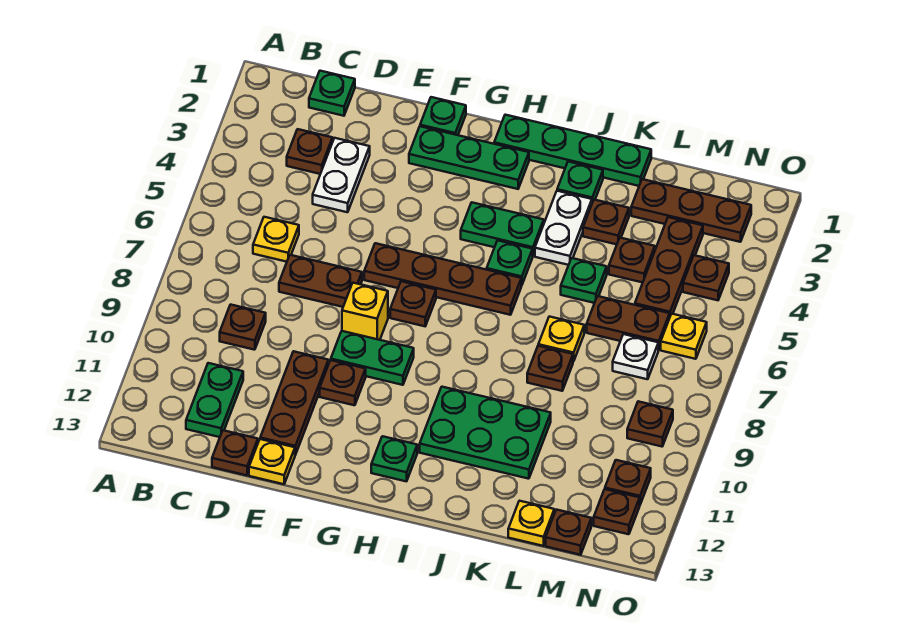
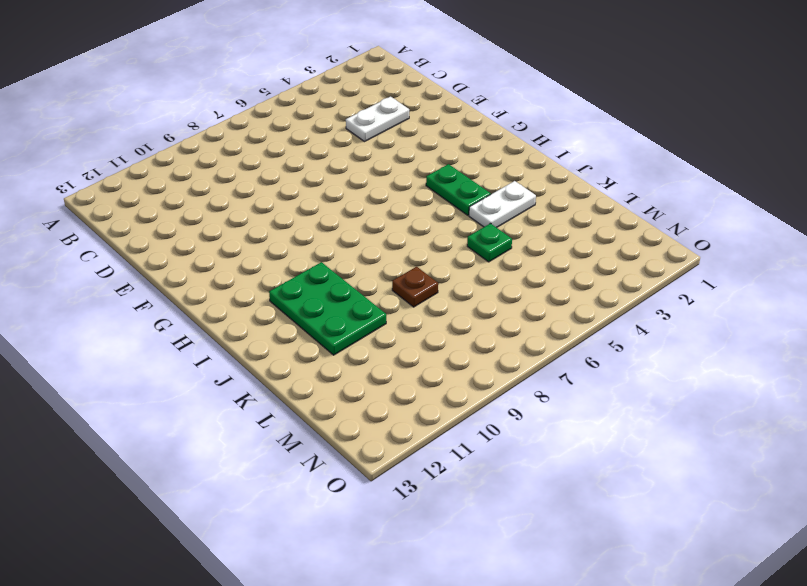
none -> green 1x1 plate [309,71,355,116]
none -> brown 1x1 plate [287,129,333,174]
none -> yellow 1x1 plate [253,217,299,262]
none -> brown 1x1 plate [220,305,266,350]

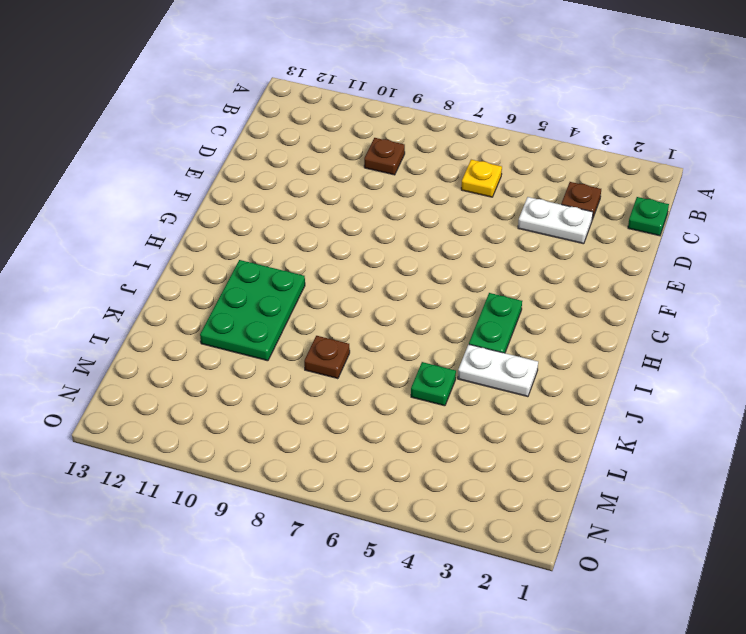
none -> green 1x2 plate [186,363,243,437]
none -> brown 1x2 plate [279,255,362,307]
none -> brown 1x1 plate [212,430,258,475]
none -> brown 1x3 plate [260,351,328,455]

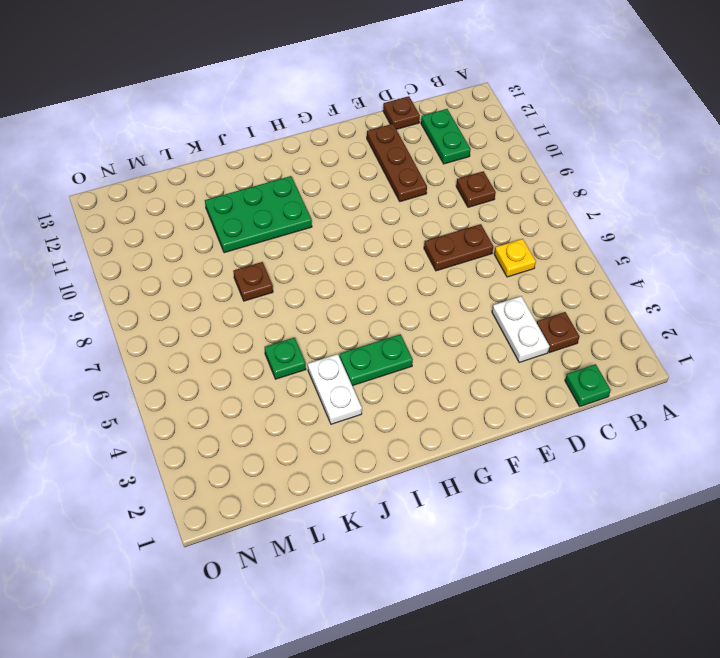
none -> yellow 1x1 plate [249,439,295,484]
none -> green 1x1 plate [420,97,466,135]
none -> green 1x3 plate [409,126,529,189]
none -> brown 1x4 plate [364,243,521,315]

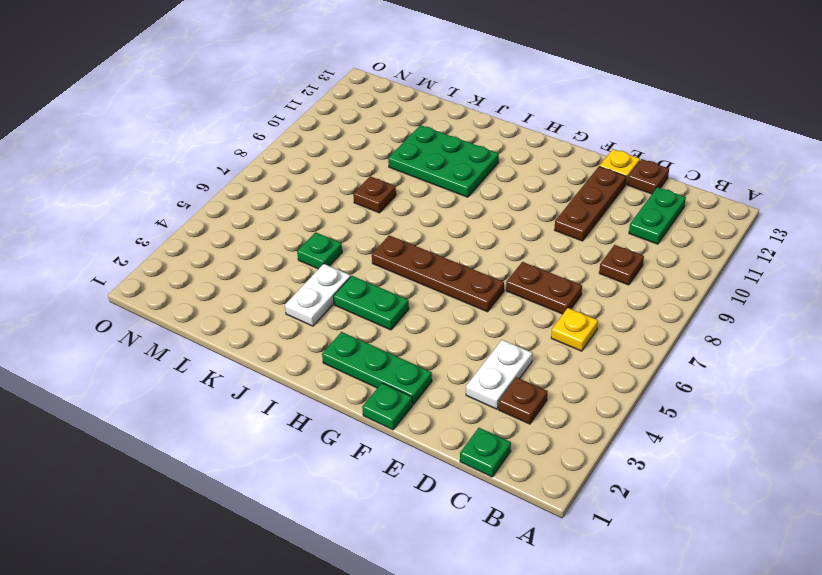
none -> yellow 1x1 brick [342,283,388,340]
none -> green 1x2 plate [331,331,414,385]
none -> brown 1x1 plate [320,360,366,405]
none -> brown 1x1 plate [390,281,436,326]

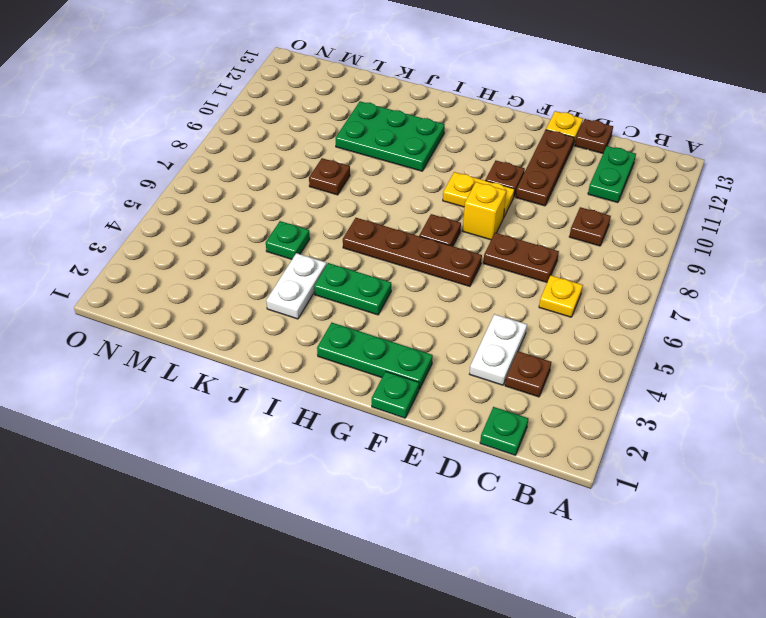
yellow 1x2 plate [443,172,515,218] -> green 1x2 plate [331,331,414,385]
none -> green 1x4 plate [494,115,651,186]
none -> green 1x1 plate [371,436,417,481]
none -> green 1x1 plate [487,240,533,286]
none -> green 1x1 plate [557,162,603,202]

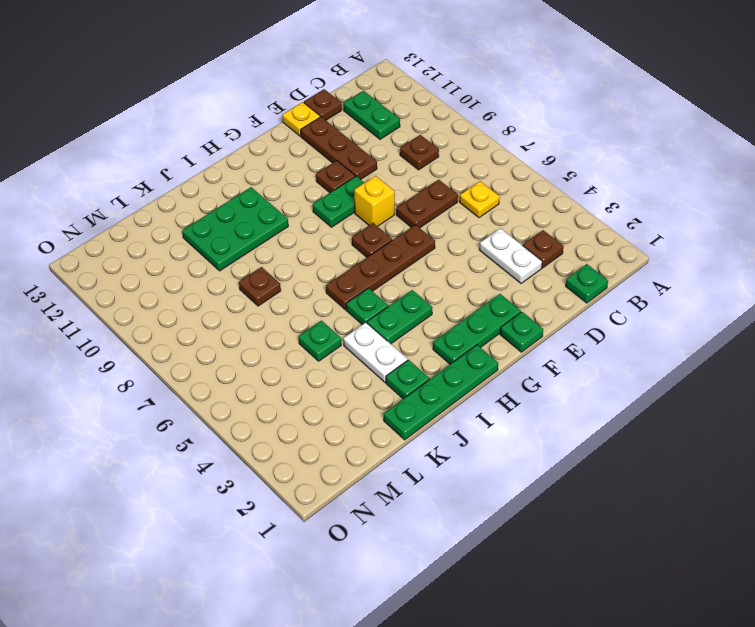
none -> green 1x1 plate [371,436,417,481]
none -> brown 1x1 plate [583,200,629,244]
none -> yellow 1x1 plate [538,317,584,362]
none -> brown 1x3 plate [631,179,751,242]

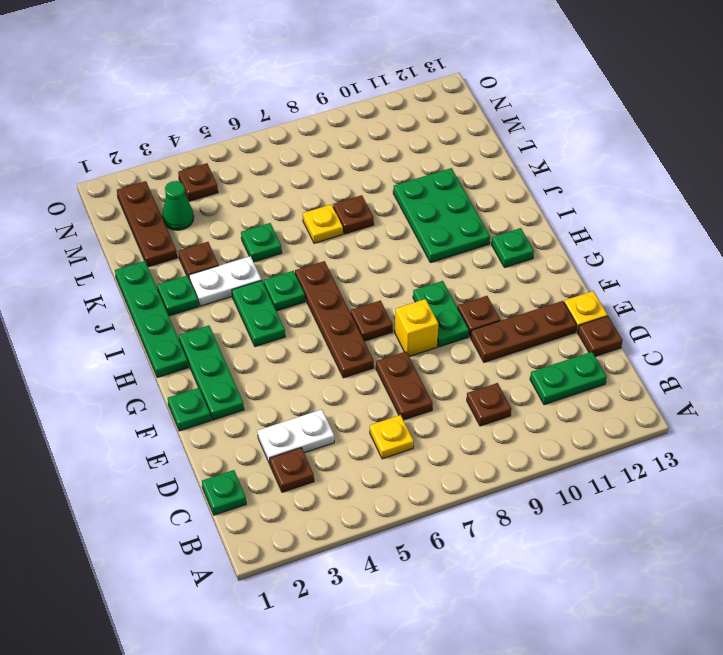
green 1x1 cone [162,181,194,230] -> brown 1x3 plate [635,217,703,316]
none -> brown 1x1 plate [609,238,655,283]
none -> brown 1x2 plate [587,296,670,350]
none -> yellow 1x1 plate [508,501,554,546]
none -> white 1x1 plate [613,334,658,379]

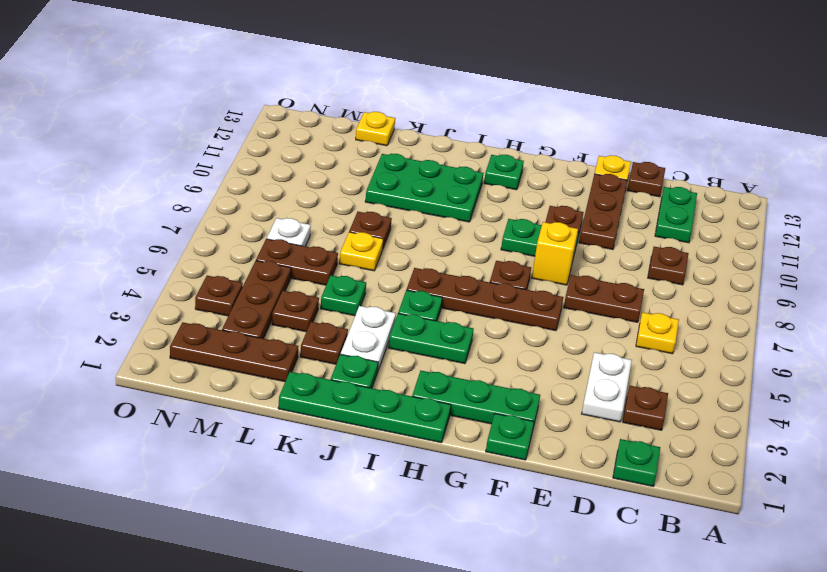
none -> brown 1x1 plate [546,510,591,555]
none -> yellow 1x1 plate [661,314,707,359]
none -> brown 1x1 plate [627,401,673,447]
none -> brown 1x1 plate [605,460,651,504]

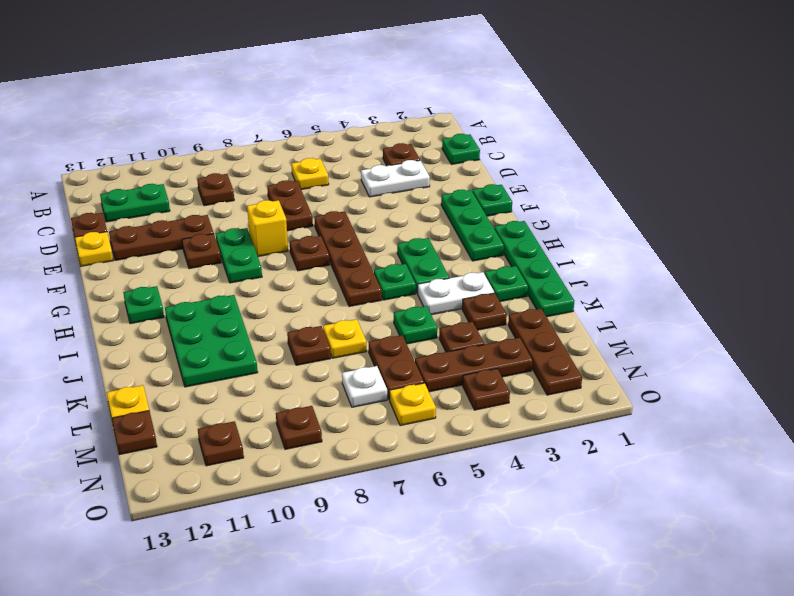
none -> brown 1x1 plate [594,489,640,534]

